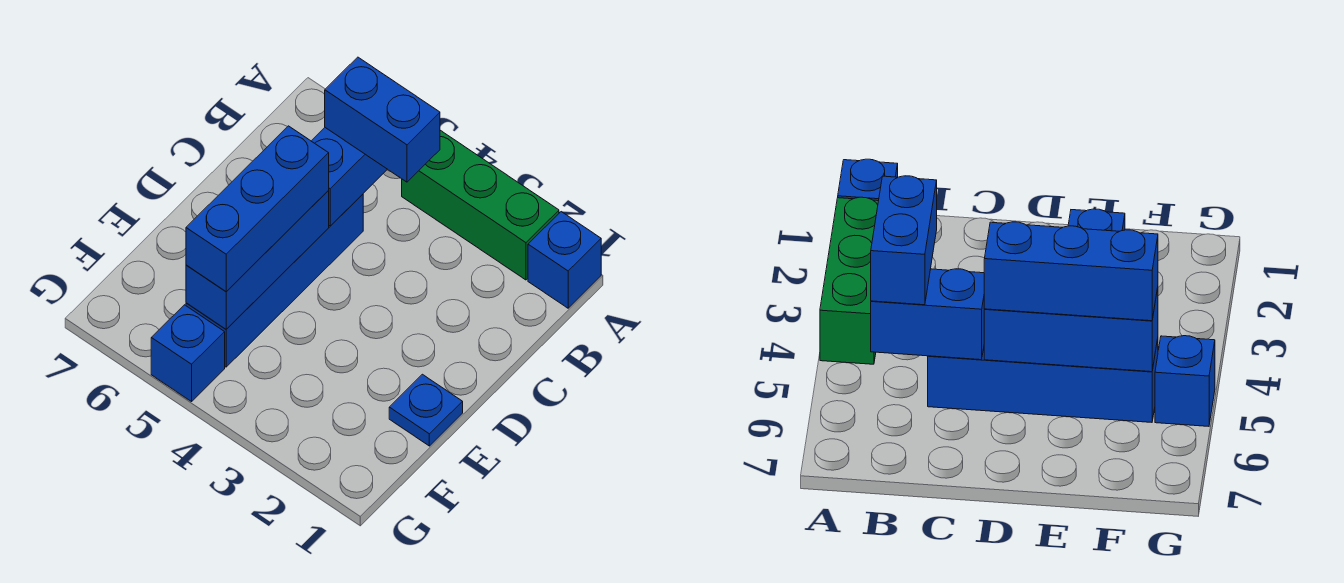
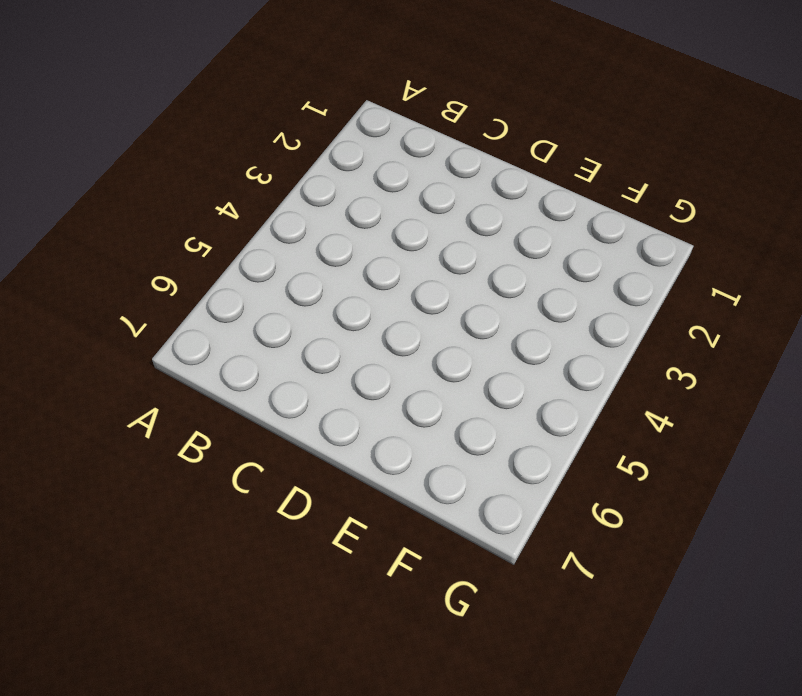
none -> blue 1x1 brick [528,212,601,308]
none -> green 1x3 brick [402,130,559,280]

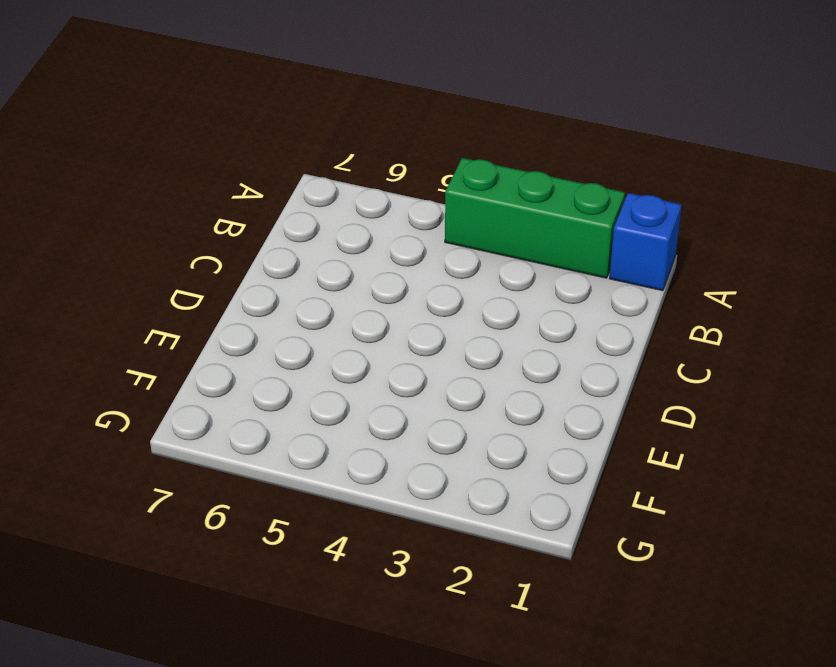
none -> blue 1x4 brick [186,194,363,367]
none -> blue 1x1 plate [389,374,463,446]

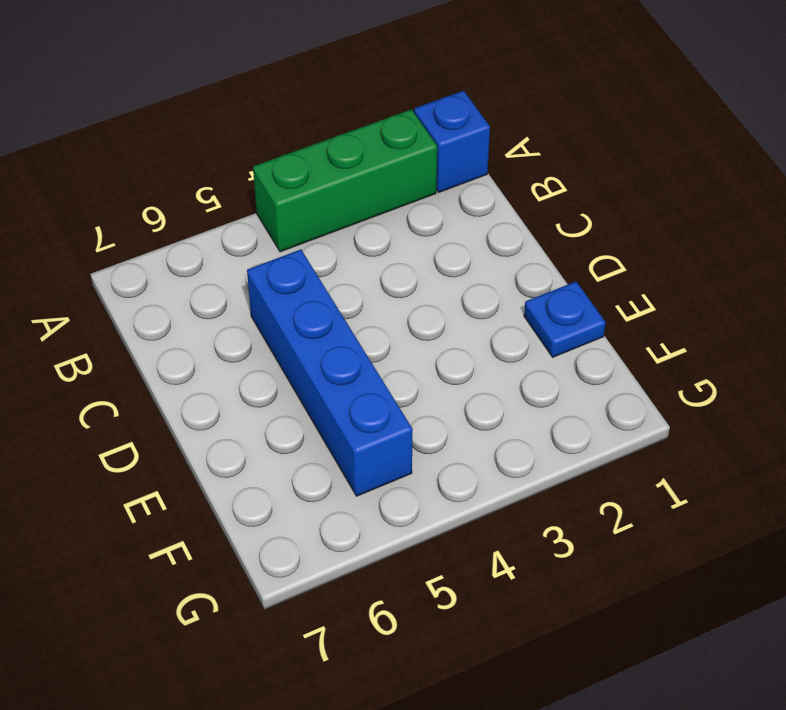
none -> blue 1x1 brick [151,305,225,402]
none -> blue 1x2 brick [312,128,387,226]

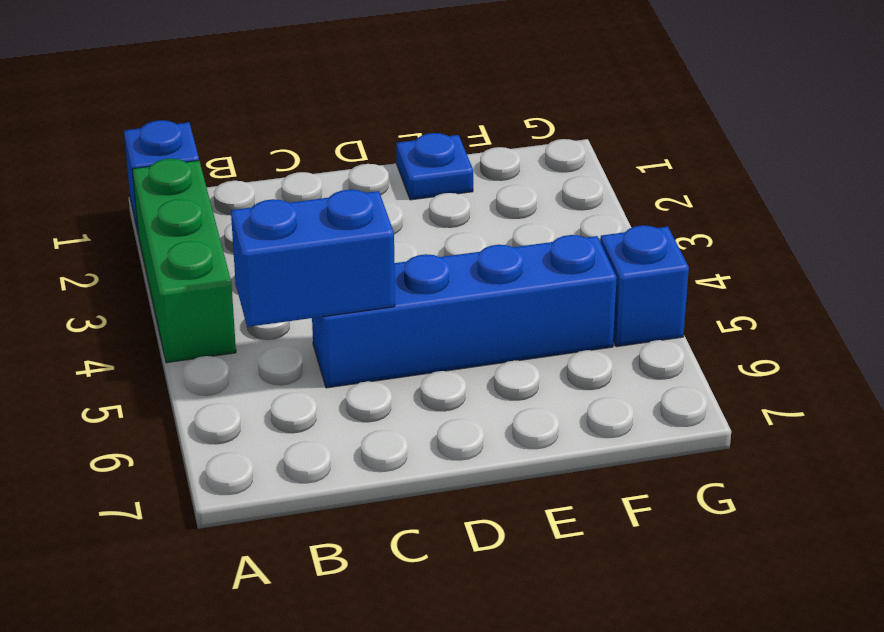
none -> blue 1x3 brick [186,191,329,329]
none -> blue 1x2 brick [325,57,440,182]

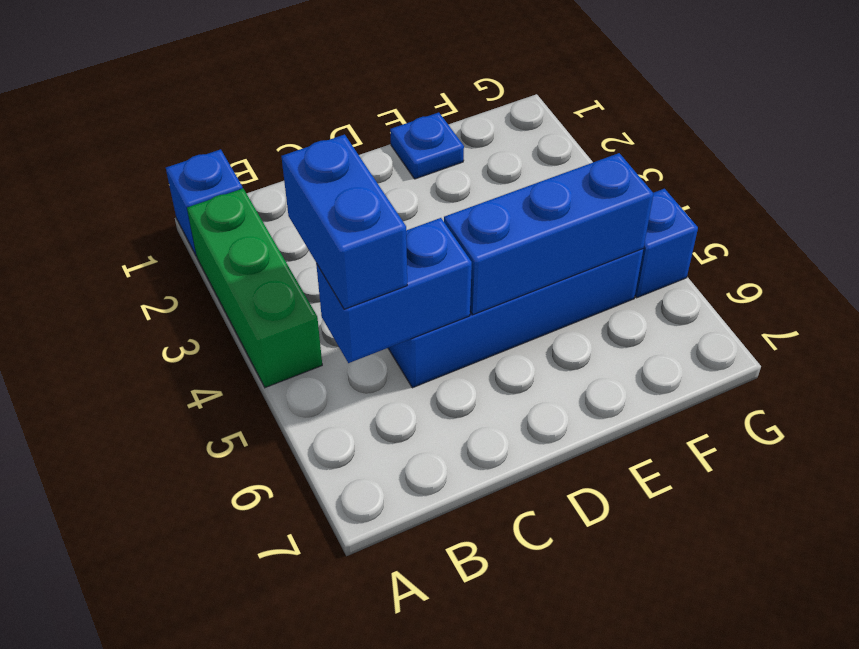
none -> blue 1x3 brick [186,126,329,292]

